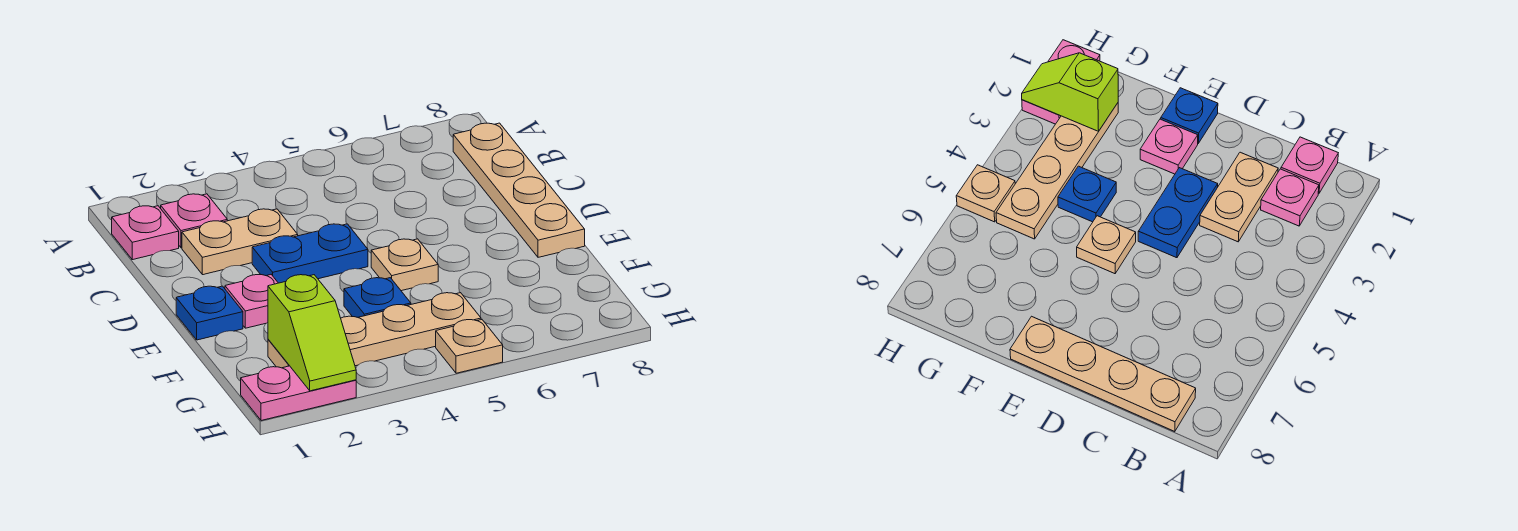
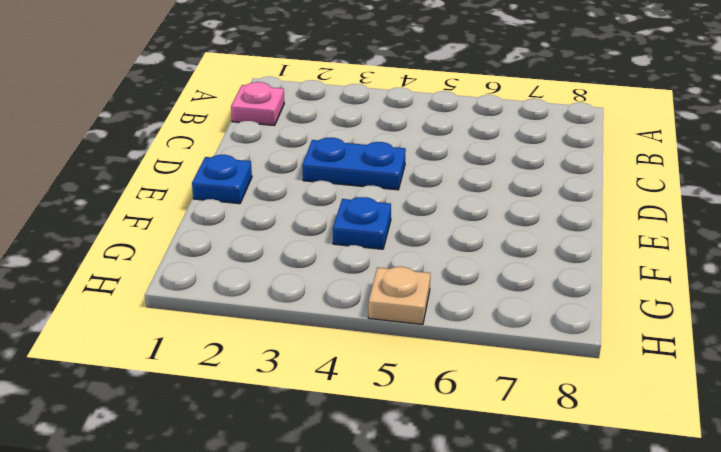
none -> pink 1x1 plate [161,194,227,248]
none -> tan 1x4 plate [453,123,585,257]
none -> tan 1x2 plate [182,209,298,275]

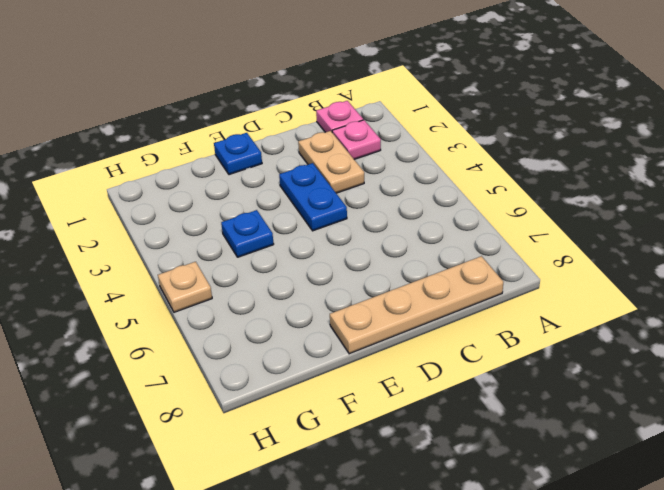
none -> pink 1x1 plate [225,275,278,328]
none -> tan 1x1 plate [371,239,438,291]
none -> tan 1x4 plate [268,293,481,368]

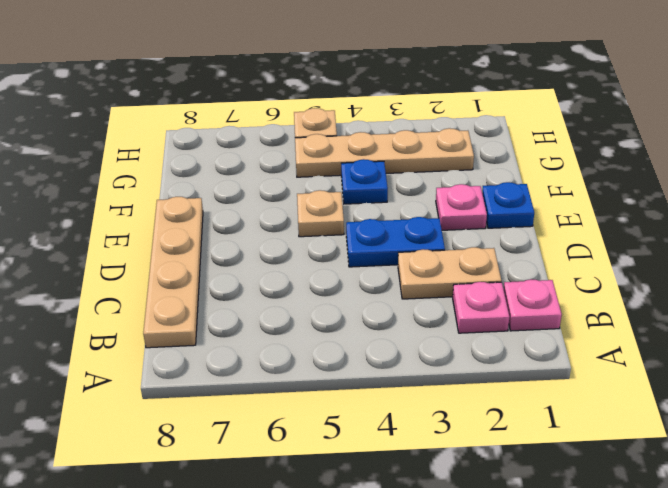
none -> pink 1x2 plate [241,366,356,421]
none -> lime 1x2 slope [268,275,356,391]

